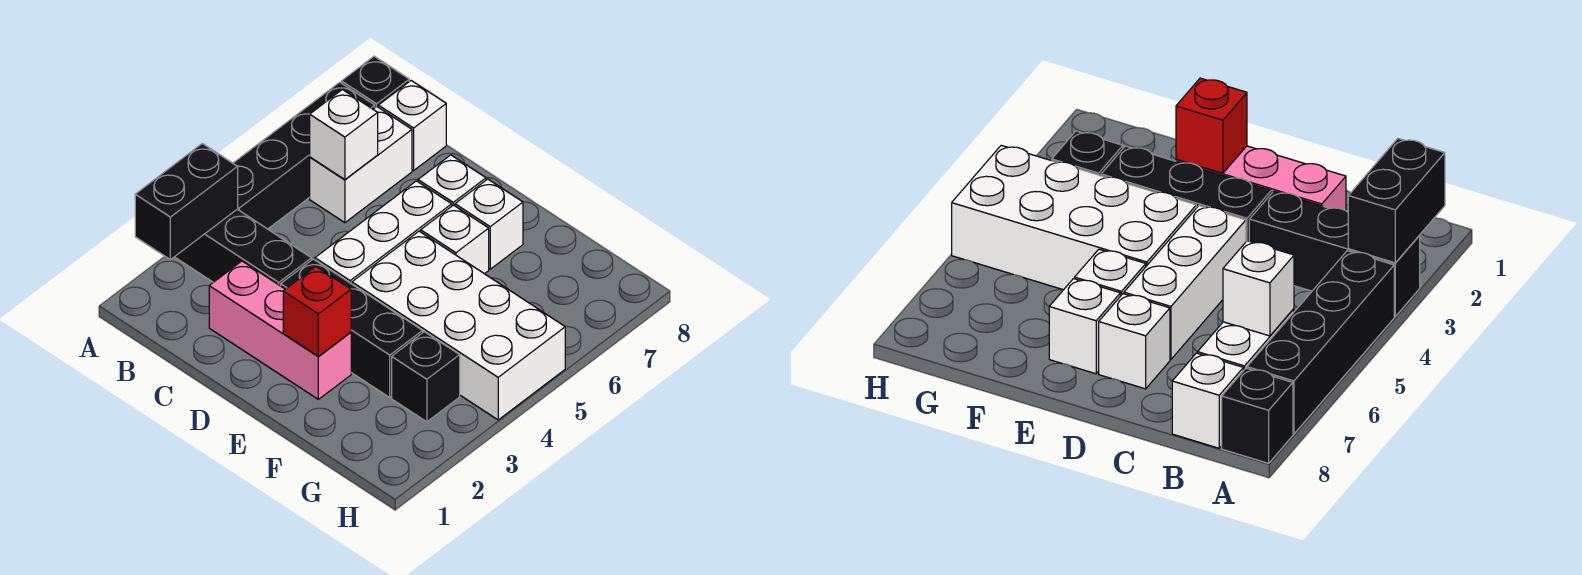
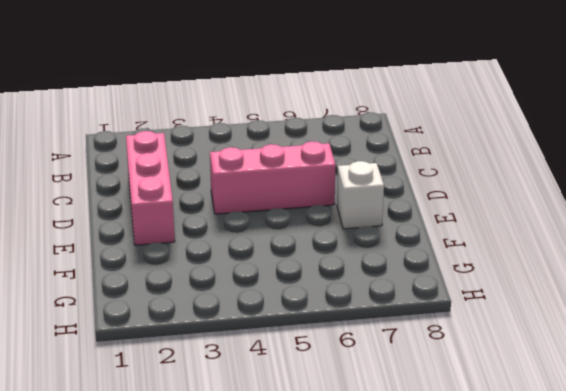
pink 1x3 brick [210,141,336,214] -> white 1x3 brick [315,181,452,284]
none -> black 1x3 brick [175,209,312,286]
none -> black 1x4 brick [233,82,375,229]
none -> black 1x1 brick [341,56,409,107]

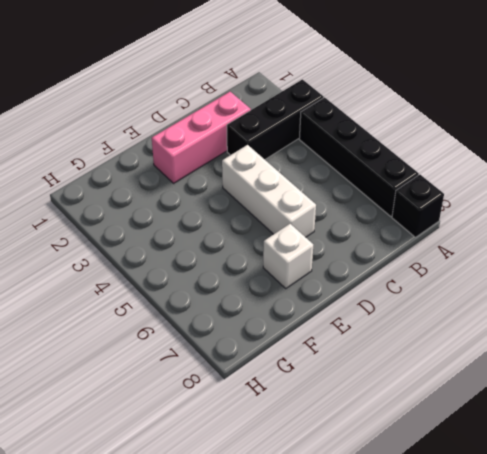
none -> white 1x2 brick [310,107,412,223]
none -> white 1x1 brick [378,81,446,170]
none -> black 1x3 brick [281,259,423,397]

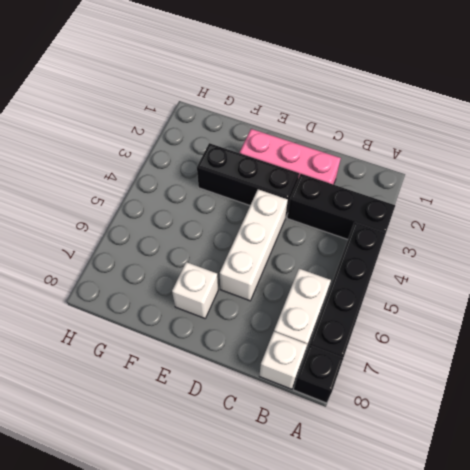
none -> white 1x1 brick [418,155,486,206]
none -> white 2x4 brick [352,231,565,420]
none -> white 1x1 brick [421,205,489,274]

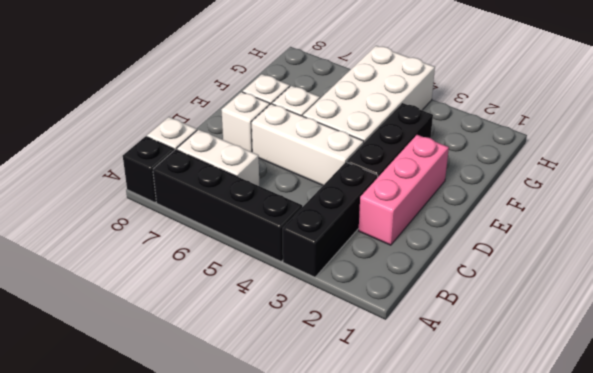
none -> black 1x1 brick [392,332,460,422]
none -> black 1x2 brick [135,143,238,260]
none -> white 1x1 brick [310,90,378,180]

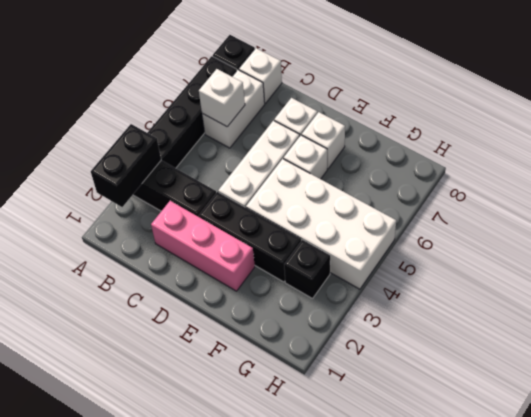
none -> red 1x1 brick [283,267,351,356]

